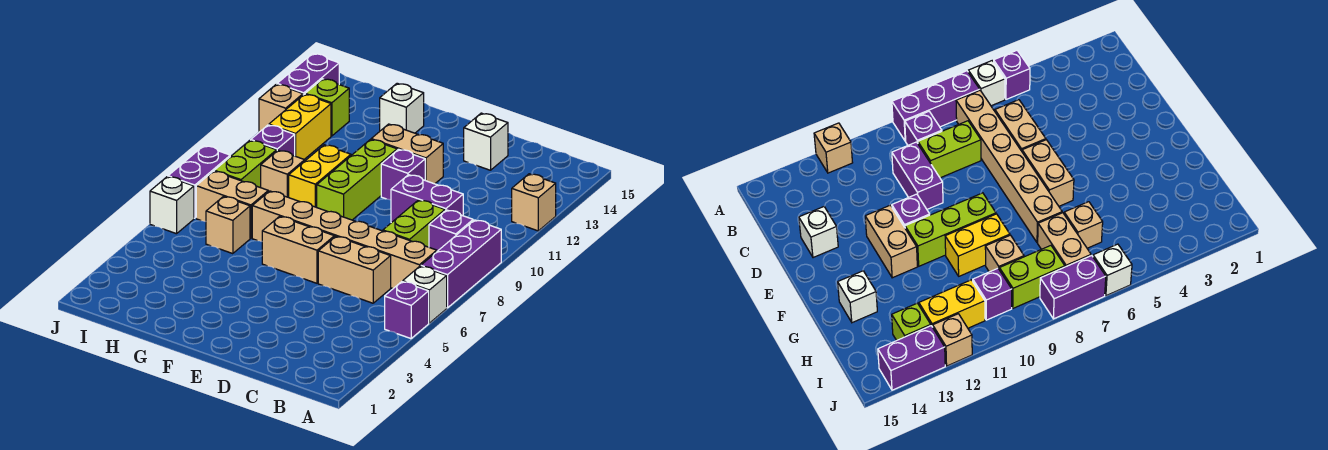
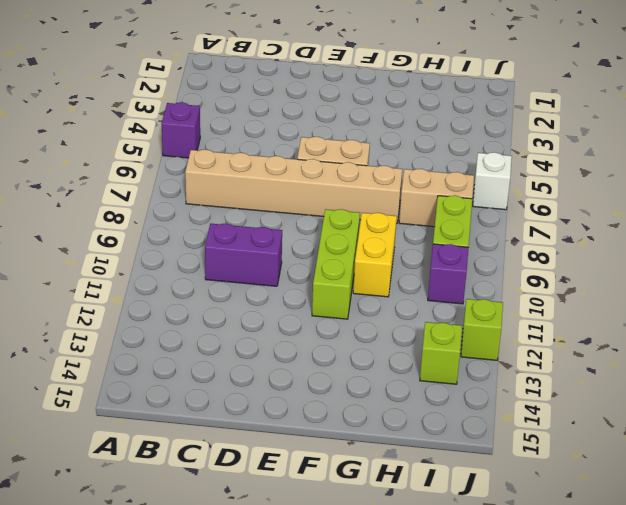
lime 1x1 brick [461,299,503,360] -> tan 1x1 brick [259,84,303,132]
none -> white 1x1 brick [403,266,447,323]
none -> purple 1x3 brick [421,220,501,308]
none -> tan 1x1 brick [512,174,556,231]

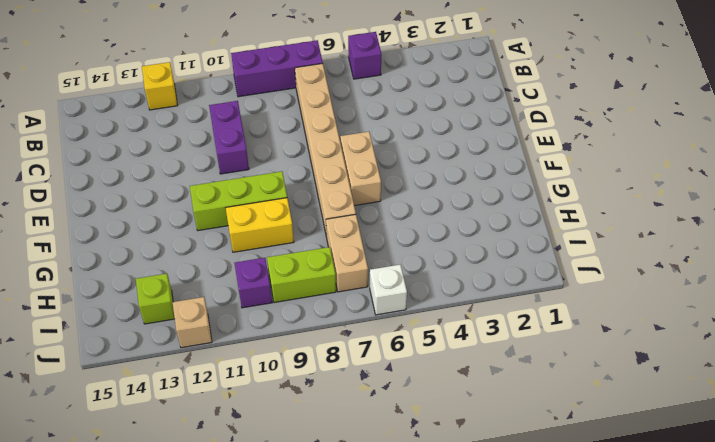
yellow 1x1 brick [142,62,178,110] -> tan 1x1 brick [512,174,556,231]
none -> white 1x1 brick [403,266,447,323]
none -> purple 1x1 brick [429,210,473,251]
none -> tan 1x2 brick [318,236,391,303]

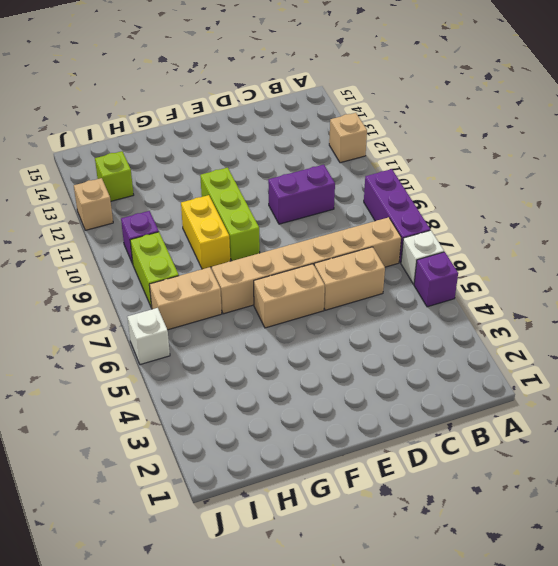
none -> purple 1x1 brick [429,210,473,251]
none -> lime 1x2 brick [383,200,445,247]
none -> white 1x1 brick [464,113,508,170]

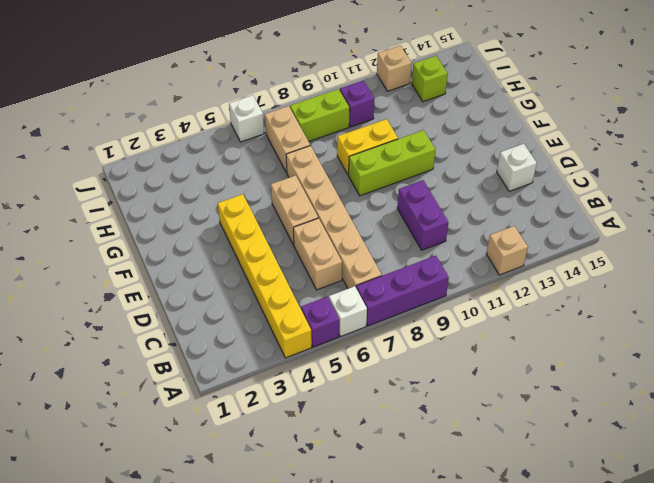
yellow 1x6 brick [218,194,312,358] -> none
none -> purple 1x1 brick [429,210,473,251]
none -> lime 1x2 brick [383,200,445,247]
none -> purple 1x1 brick [381,149,425,200]

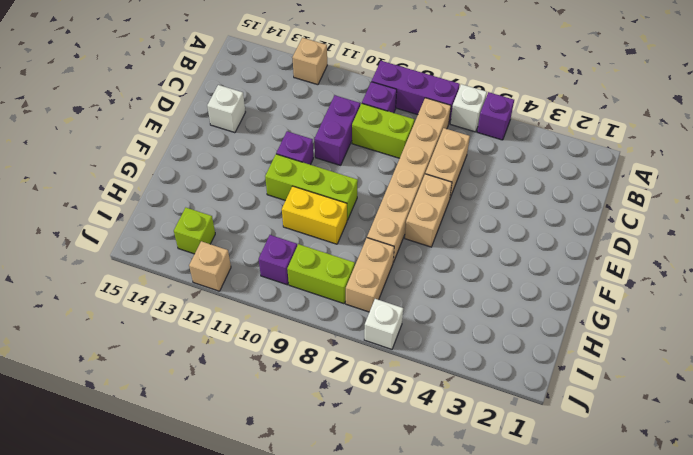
none -> tan 1x2 brick [371,124,443,184]
none -> white 1x1 brick [380,83,424,133]
none -> tan 1x1 brick [206,196,250,254]

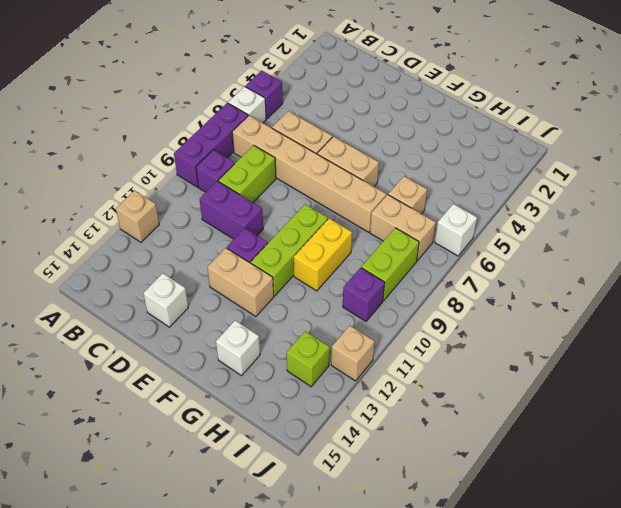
none -> tan 1x1 brick [261,150,305,197]
none -> yellow 1x2 brick [269,94,331,159]
none -> purple 1x2 brick [168,146,230,218]

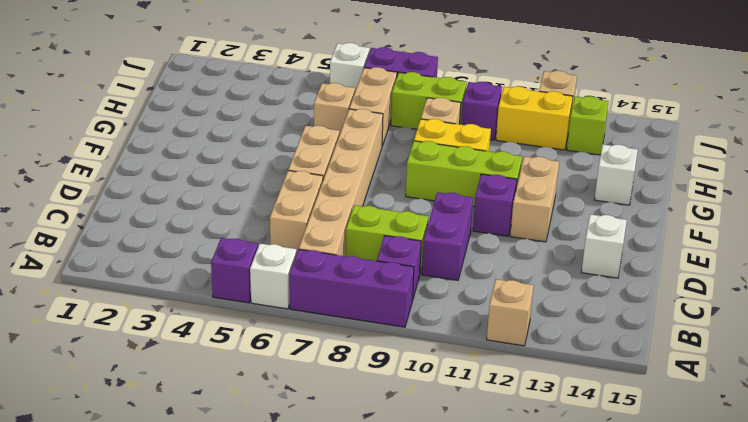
none -> purple 1x2 brick [277,53,339,95]

